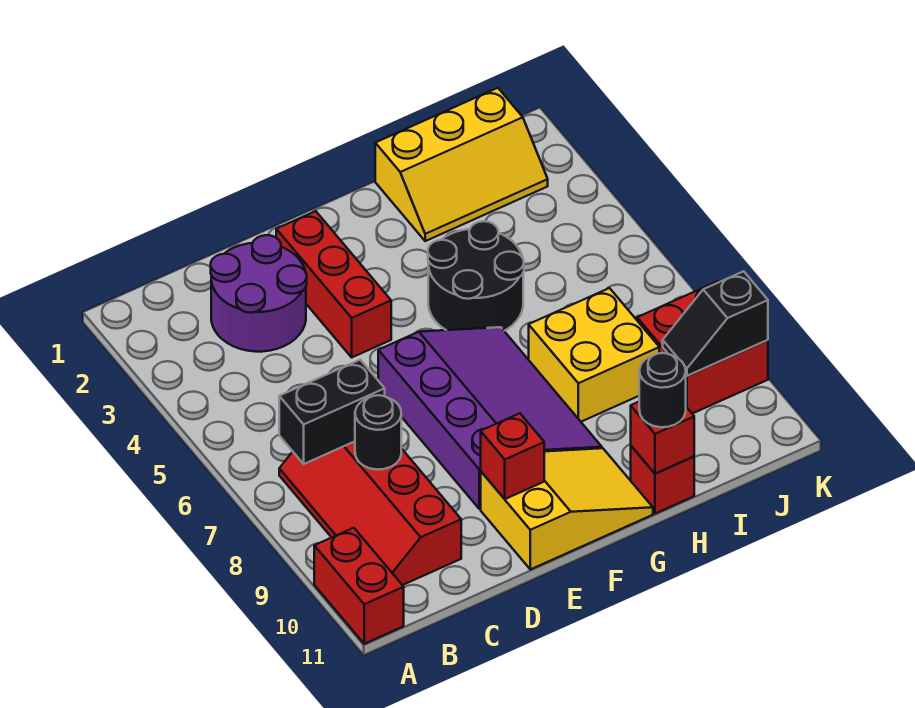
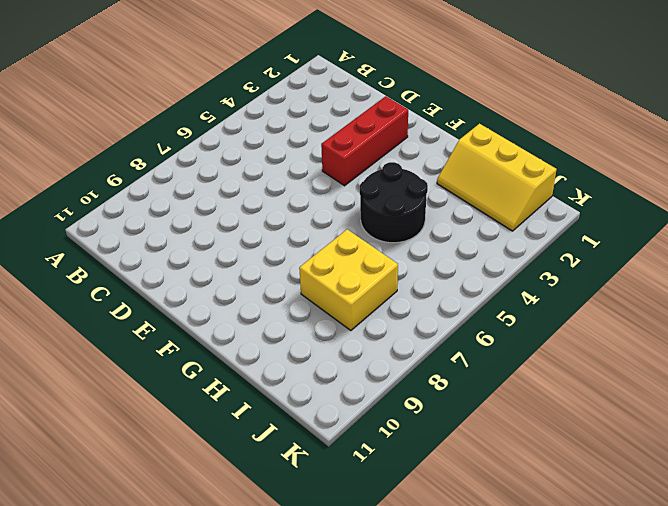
none -> red 1x2 brick [314,528,404,644]
none -> red 2x4 slope [279,442,461,585]
none -> purple 2x2 round brick [211,235,307,352]

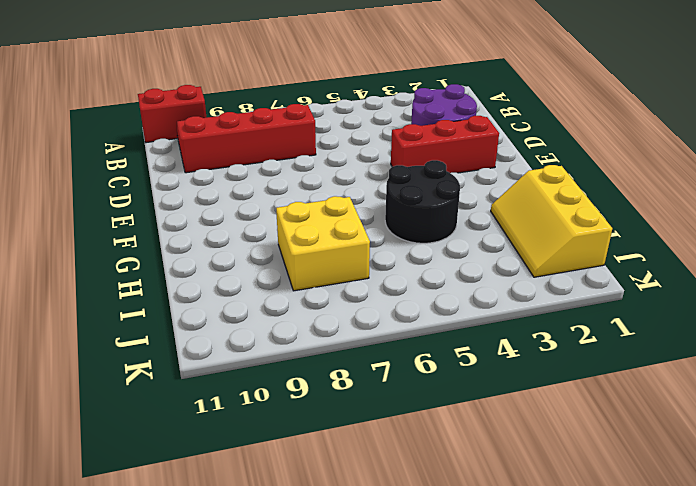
none -> purple 3x4 slope [378,327,602,509]
none -> yellow 2x3 slope [481,448,653,569]
none -> red 1x1 brick [631,446,694,514]

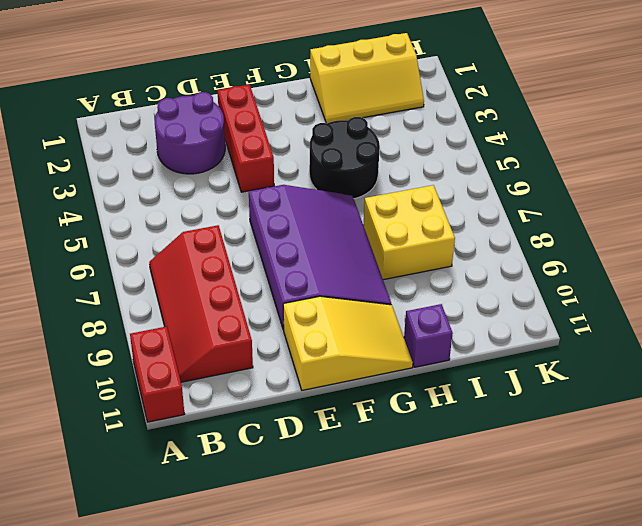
purple 1x1 brick [404,304,453,367] -> red 1x1 brick [631,446,694,514]
none -> red 2x2 brick [637,281,768,414]
none -> black 1x2 brick [279,360,385,464]
none -> black 1x1 round brick [355,395,401,470]

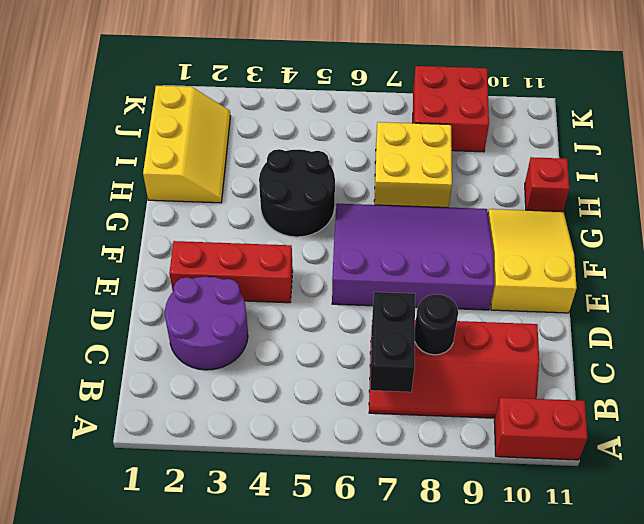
none -> red 1x1 brick [481,413,544,499]
none -> red 1x1 brick [631,402,694,474]
none -> black 1x2 slope [663,271,768,376]

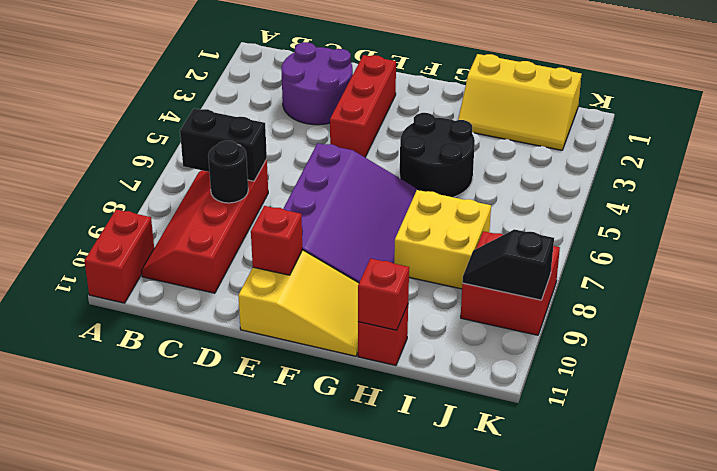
none -> black 1x1 round brick [639,353,686,427]

